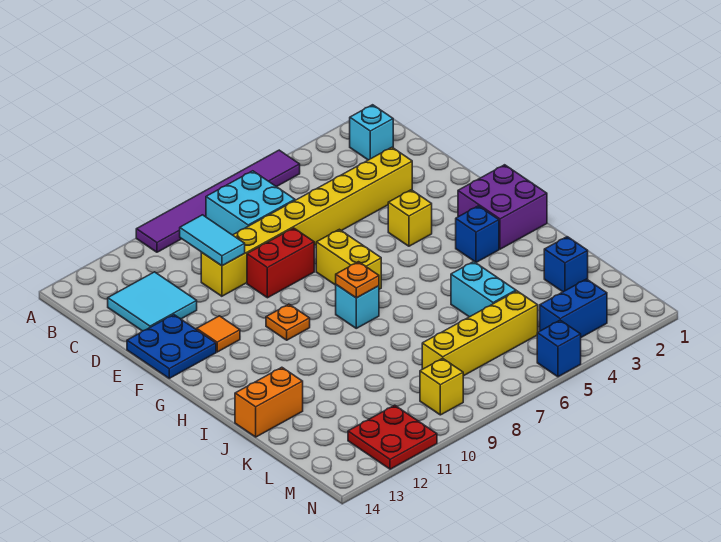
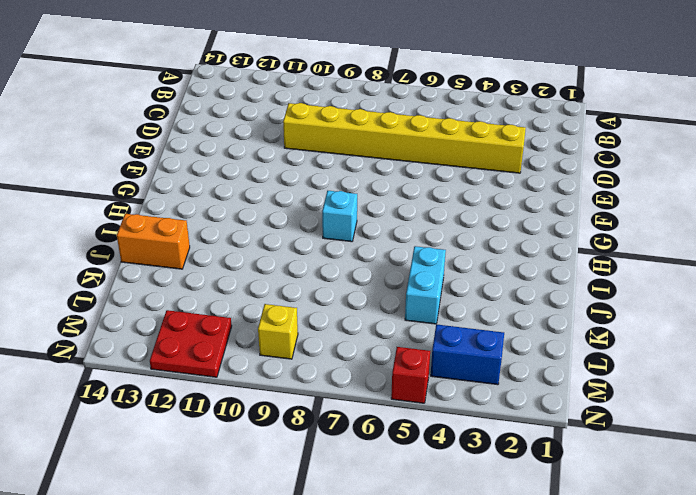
red 1x1 brick [391,347,430,403] -> blue 1x1 brick [537,320,581,377]
none -> purple 1x6 tile [136,150,300,252]
none -> cyan 1x1 brick [350,105,393,160]
none -> cyan 2x2 brick [206,171,295,235]

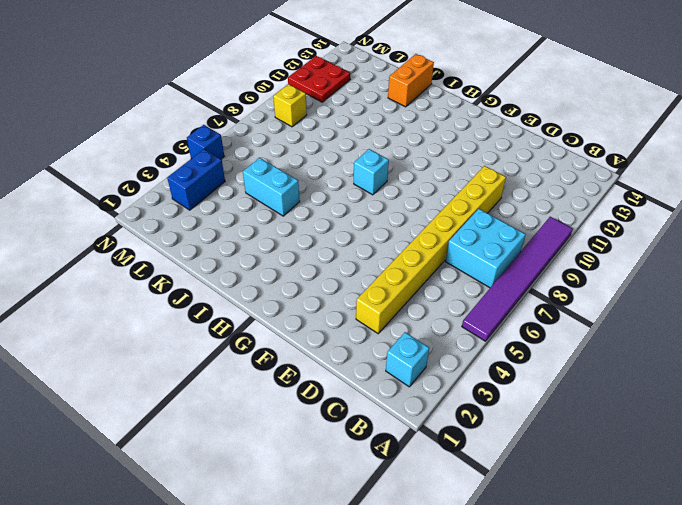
none -> cyan 2x2 tile [108,272,197,331]
none -> red 1x2 brick [247,228,314,298]
none -> blue 2x2 plate [127,315,216,378]

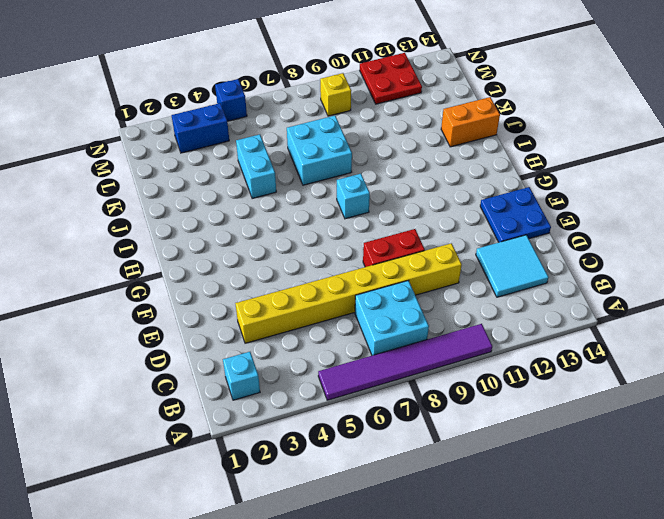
cyan 2x2 brick [287,116,352,185] -> none
none -> yellow 1x1 brick [388,190,432,246]
none -> yellow 1x2 brick [316,229,381,289]
none -> orange 1x1 tile [197,316,240,352]

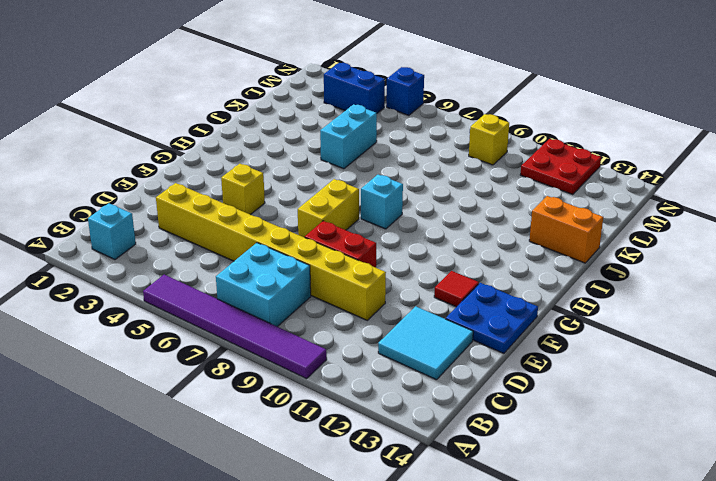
red 1x1 tile [434,271,479,307] -> orange 1x1 tile [197,316,240,352]
none -> purple 2x2 brick [458,165,547,249]
none -> orange 1x1 plate [266,304,310,340]
none -> blue 1x1 brick [456,206,499,262]

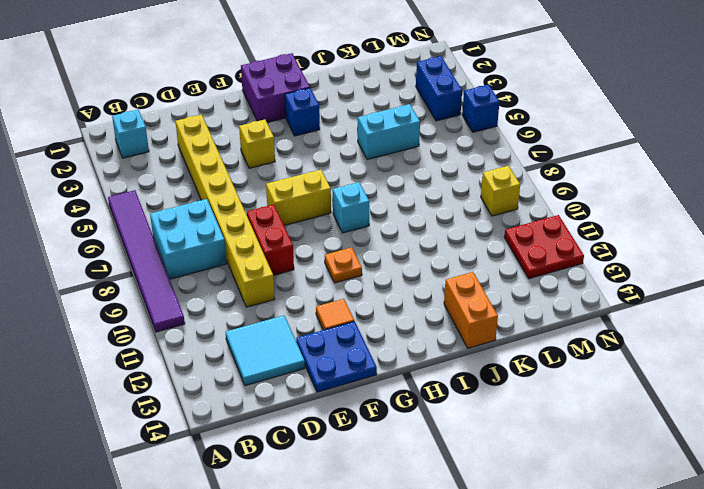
none -> blue 1x1 brick [544,237,588,292]
none -> yellow 1x4 brick [422,291,538,376]
none -> cyan 1x2 tile [180,215,245,266]

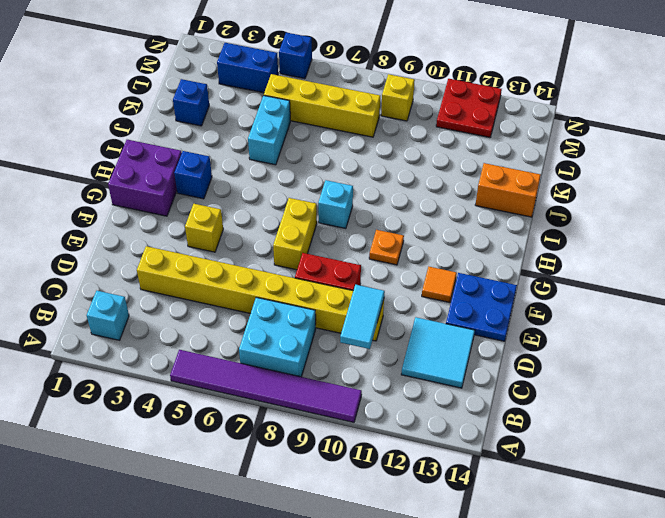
none -> orange 1x1 plate [336,262,379,298]

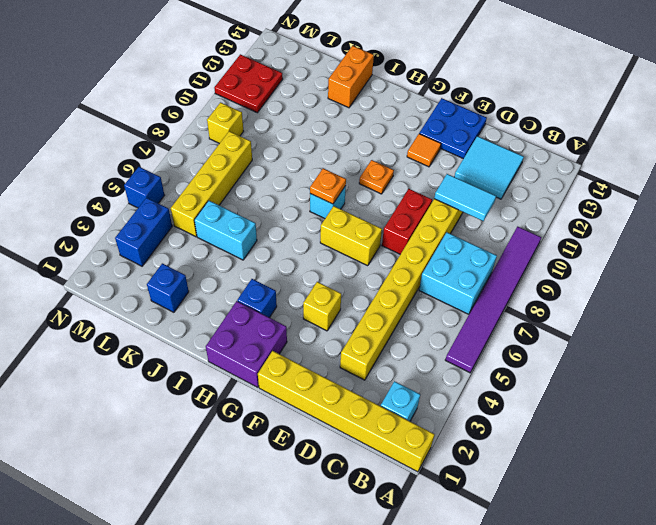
yellow 1x6 brick [258,351,435,472] -> none

